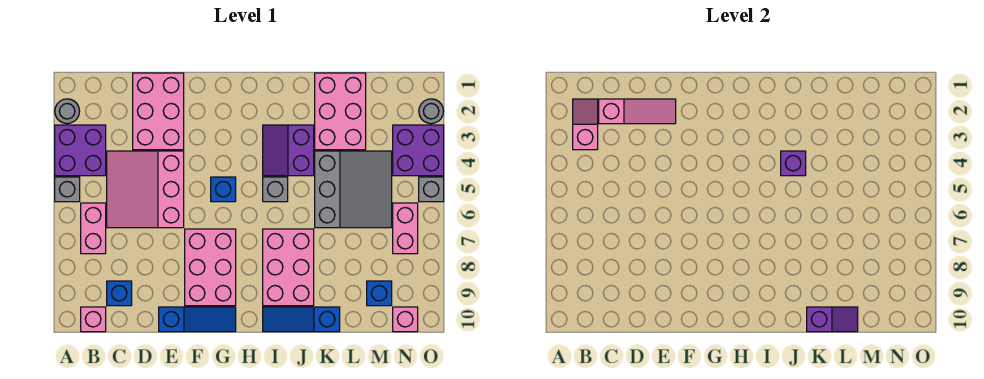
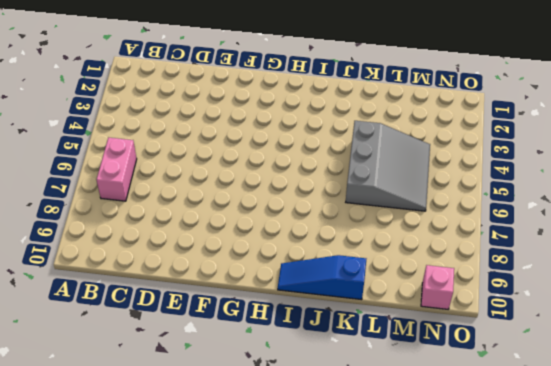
none -> grey 1x1 round brick [55,99,80,124]
none -> purple 2x2 brick [55,125,106,176]
none -> grey 1x1 brick [55,177,80,202]

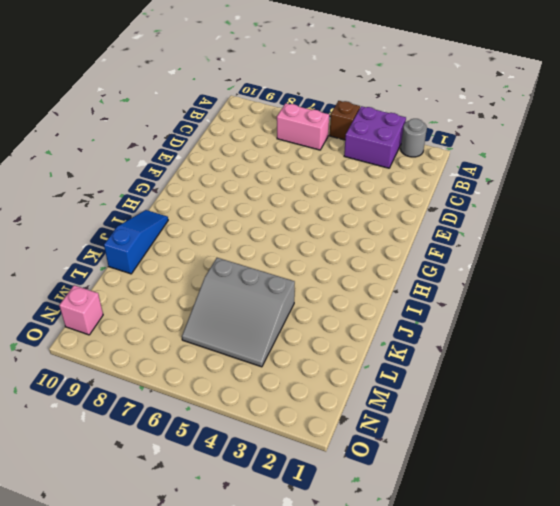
brown 1x1 brick [330,101,360,140] -> grey 1x1 brick [55,177,80,202]
none -> pink 1x1 brick [81,307,106,332]
none -> pink 3x3 slope [107,151,184,228]
none -> blue 1x1 brick [107,281,132,306]

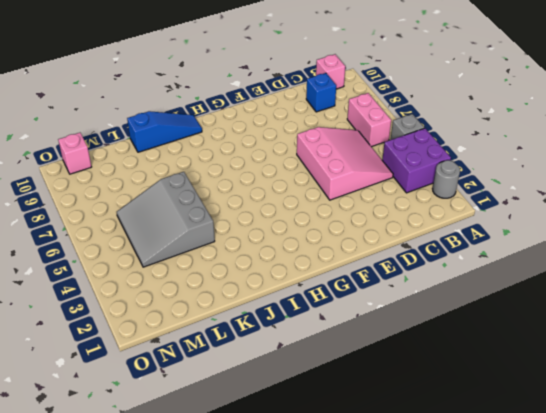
none -> pink 2x3 brick [133,73,184,150]
none -> blue 1x3 slope [159,307,236,332]
none -> pink 2x3 brick [185,229,236,306]

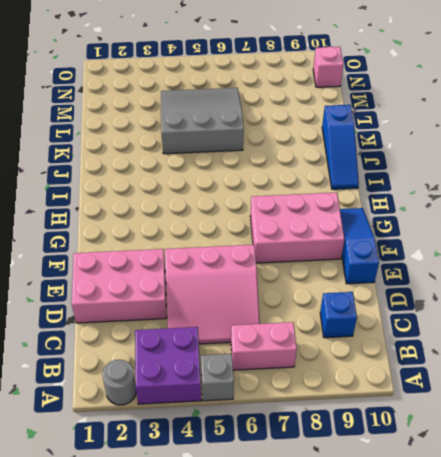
none -> pink 1x1 brick [81,307,106,332]
none -> blue 1x1 brick [211,177,236,202]
none -> purple 2x2 slope [263,125,314,176]

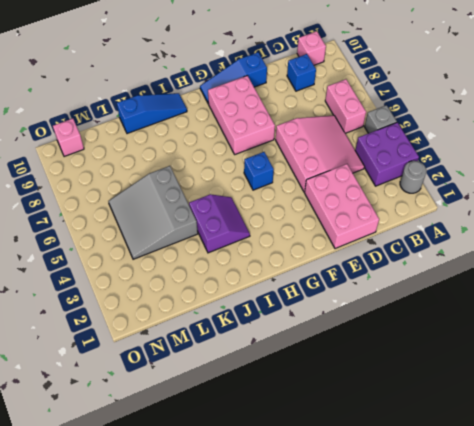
none -> grey 1x1 brick [263,177,288,202]
none -> pink 2x3 brick [263,229,314,306]
none -> pink 2x3 brick [315,73,366,150]

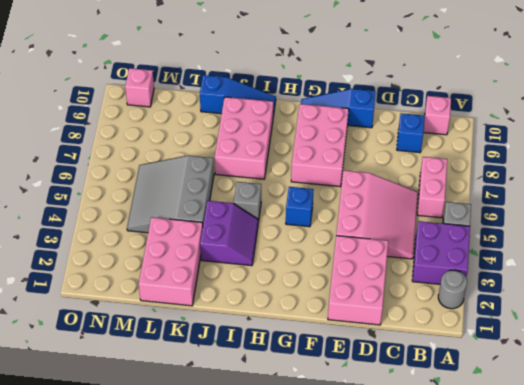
none -> blue 1x1 brick [367,281,392,306]
none -> purple 2x2 brick [393,125,444,176]
none -> pink 1x2 brick [393,203,418,254]

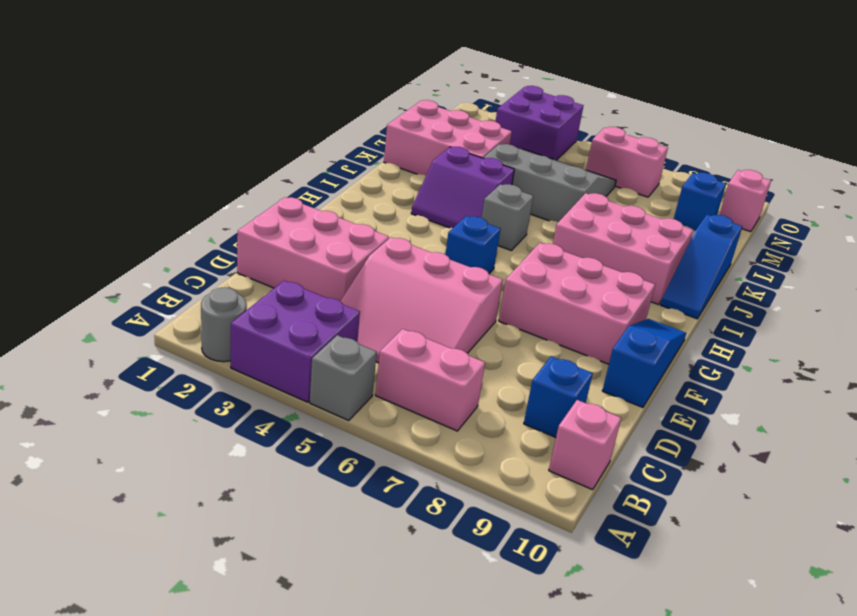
none -> grey 1x1 round brick [419,99,444,124]
none -> grey 1x1 brick [419,177,444,202]
none -> pink 1x2 slope [573,99,598,150]

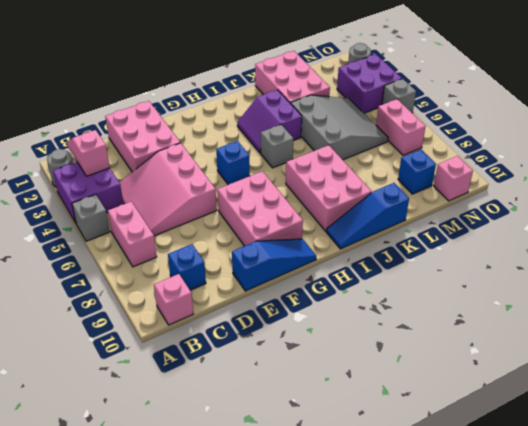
none -> pink 1x3 slope [599,99,676,124]
none -> purple 1x1 brick [781,151,806,176]
none -> purple 1x2 slope [807,307,858,332]

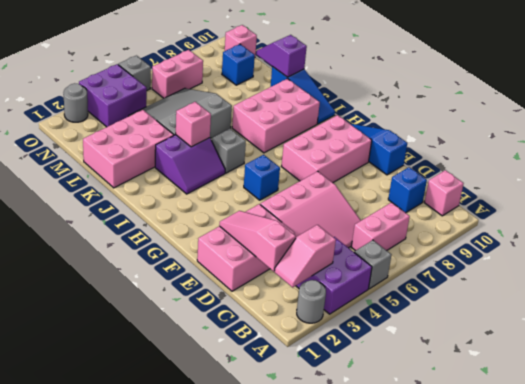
pink 1x1 brick [176,102,211,147] -> purple 1x1 brick [781,151,806,176]

